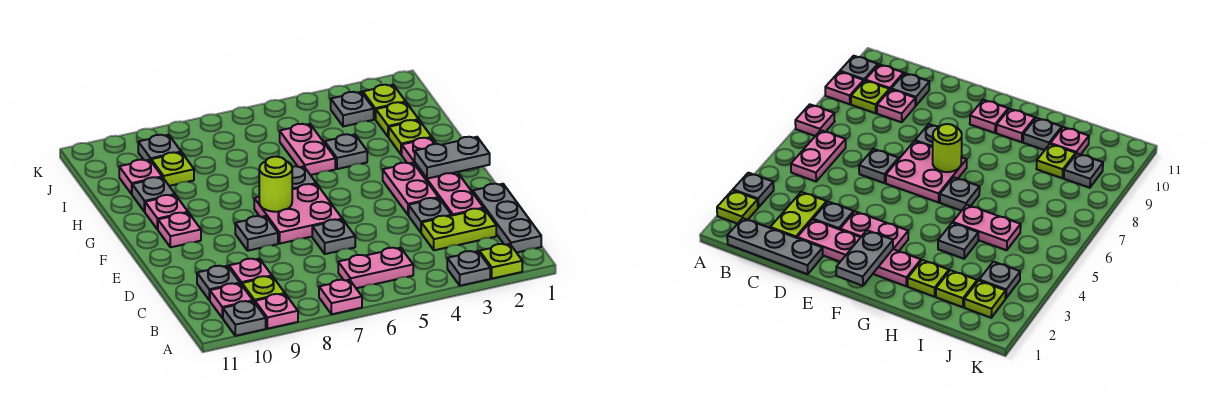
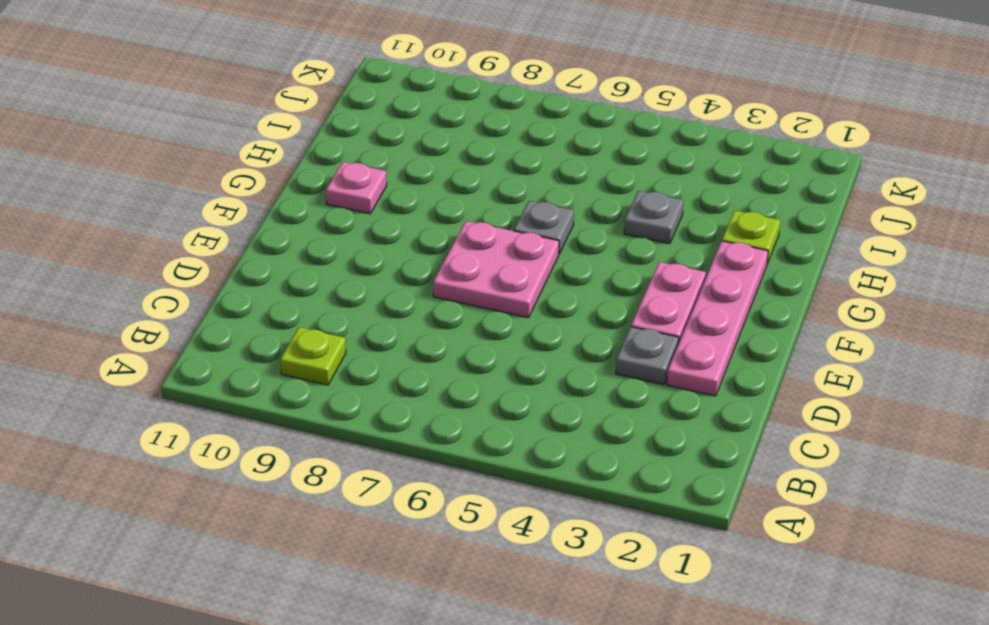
none -> lime 1x1 plate [479,244,522,279]
none -> grey 1x1 plate [447,251,490,286]
none -> pink 1x1 plate [319,280,362,314]
none -> pink 1x1 plate [255,294,298,329]

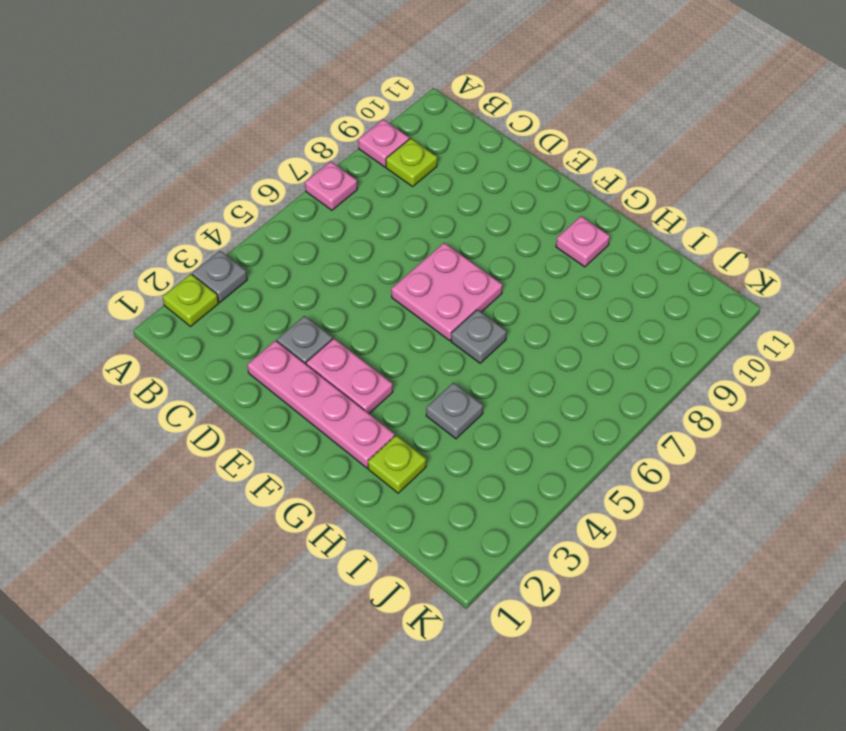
none -> grey 1x1 plate [223,301,266,336]
none -> grey 1x3 plate [473,184,541,253]
none -> pink 1x2 plate [338,248,413,288]
none -> pink 1x1 plate [210,283,253,318]

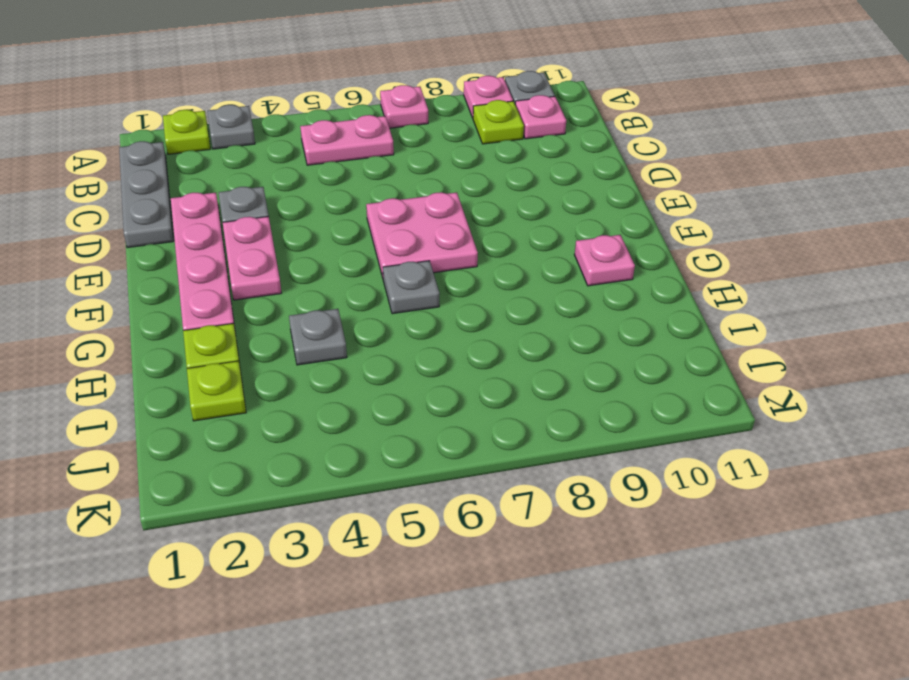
none -> lime 1x2 plate [421,209,496,250]
none -> pink 1x1 plate [229,259,272,285]
none -> grey 1x1 plate [197,266,240,300]
none -> grey 1x1 plate [312,219,355,254]

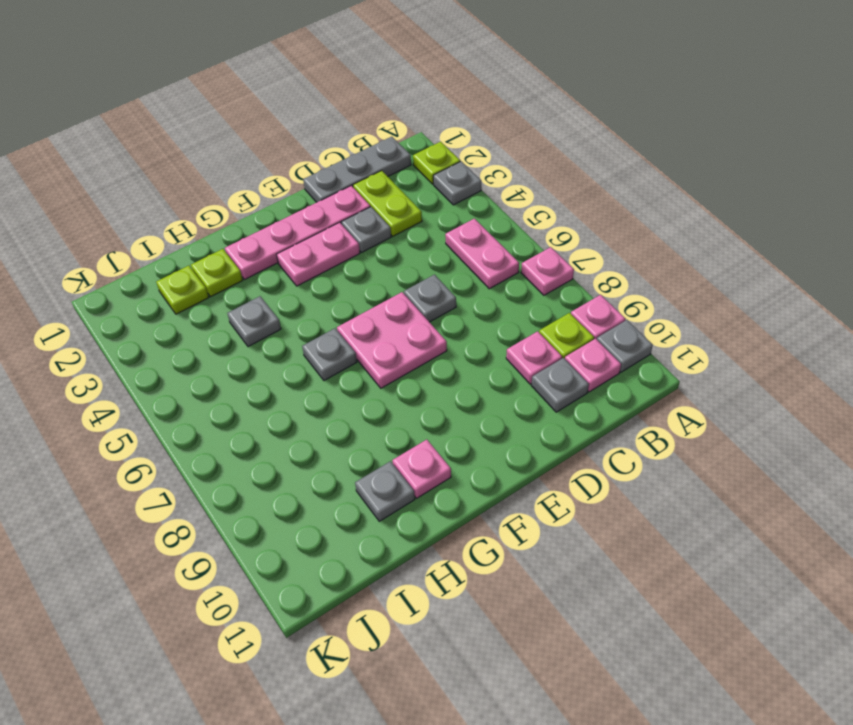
none -> grey 1x1 plate [235,216,278,251]
none -> pink 1x1 plate [158,213,201,247]
none -> pink 1x2 plate [280,124,335,175]
none -> lime 1x1 plate [151,152,194,186]

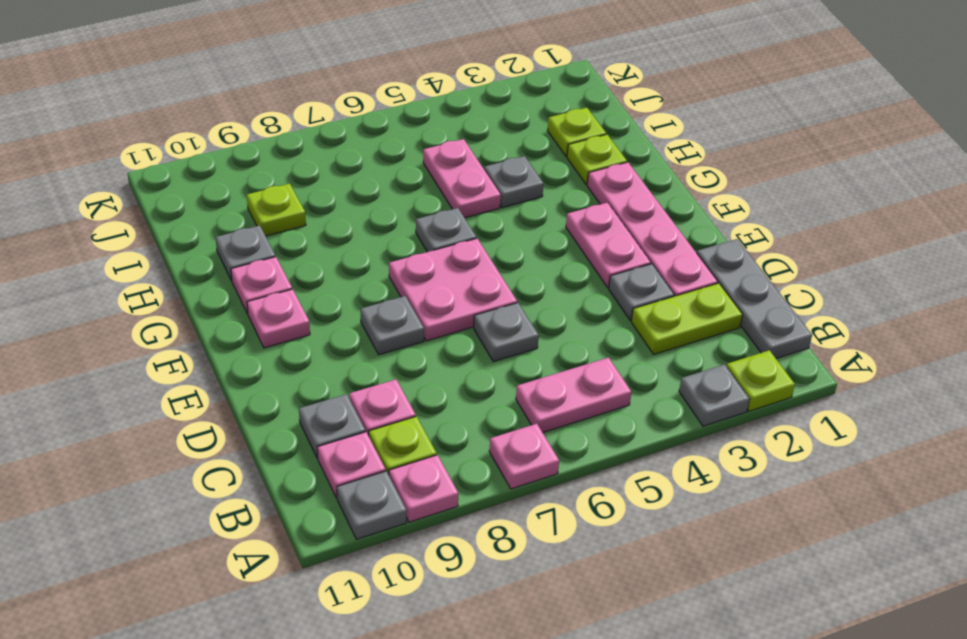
none -> pink 1x1 plate [119,160,162,194]
none -> lime 1x1 plate [363,85,406,119]
none -> grey 1x1 plate [331,92,374,127]
none -> grey 1x1 plate [138,135,181,160]

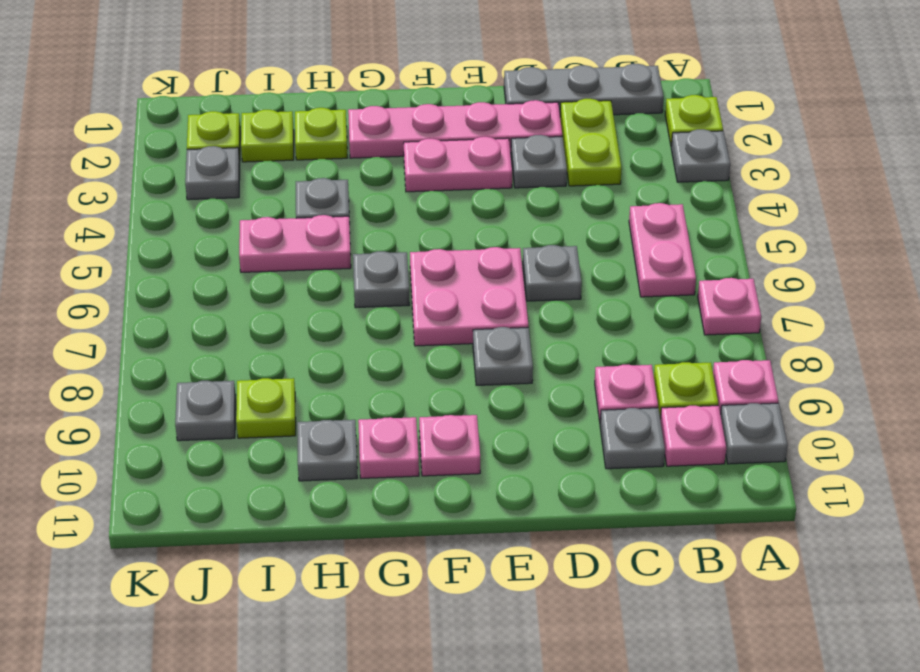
none -> pink 1x1 plate [119,160,162,194]
none -> grey 1x2 plate [415,137,490,179]
none -> lime 1x1 round brick [259,157,292,212]

